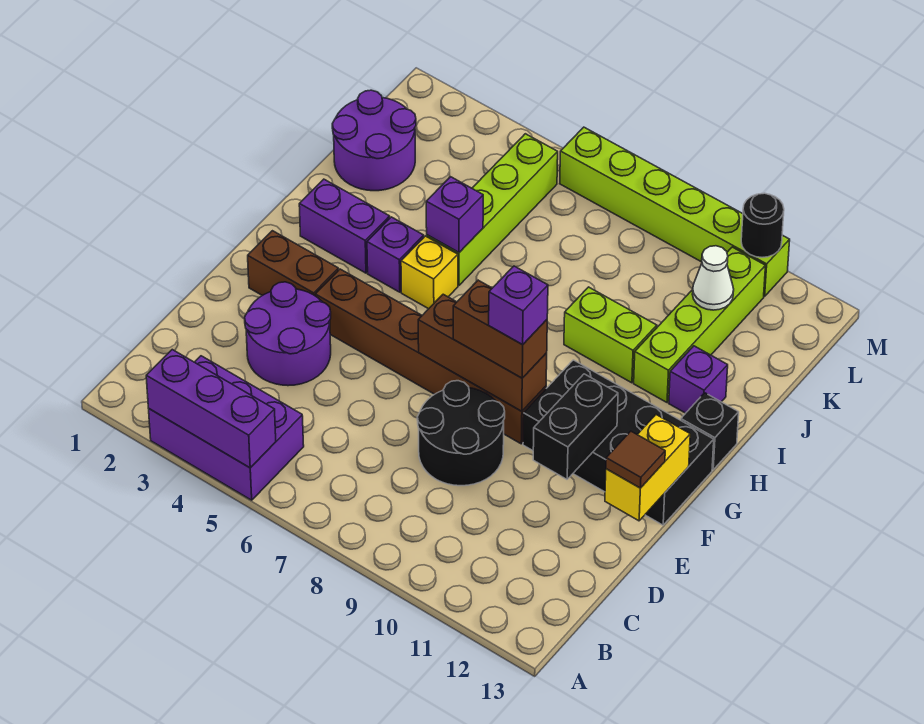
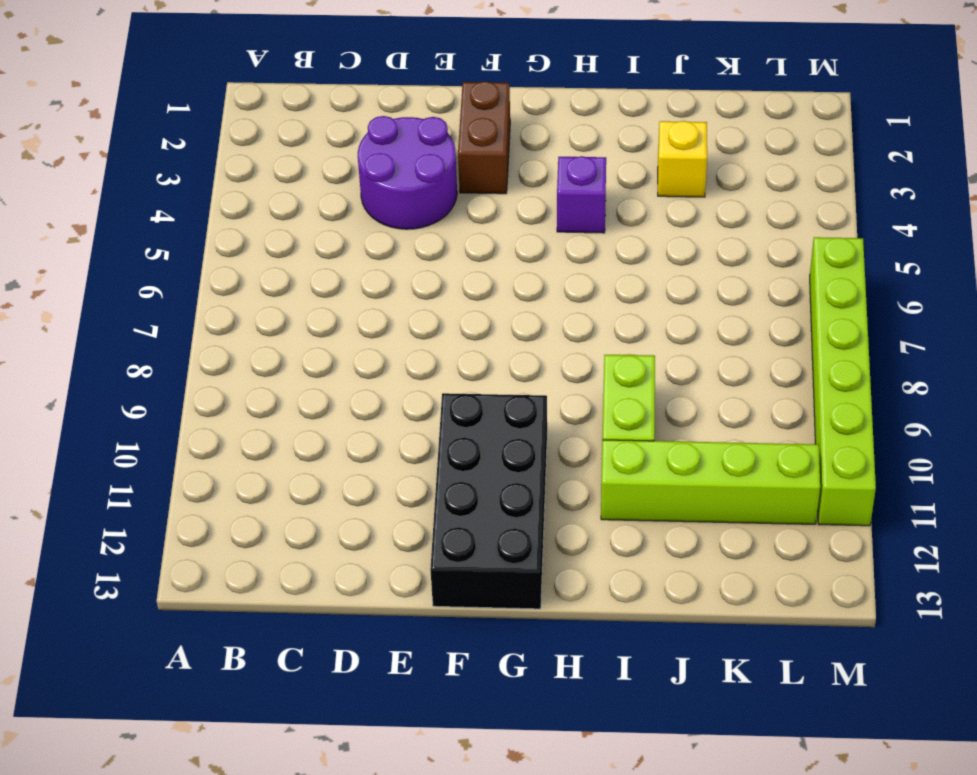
yellow 1x1 brick [658,121,707,197] -> yellow 1x1 brick moved to [401,236,458,309]
none -> purple 2x3 brick [149,356,304,500]
none -> black 2x2 round brick [417,381,505,486]
none -> brown 1x6 brick [315,269,546,444]

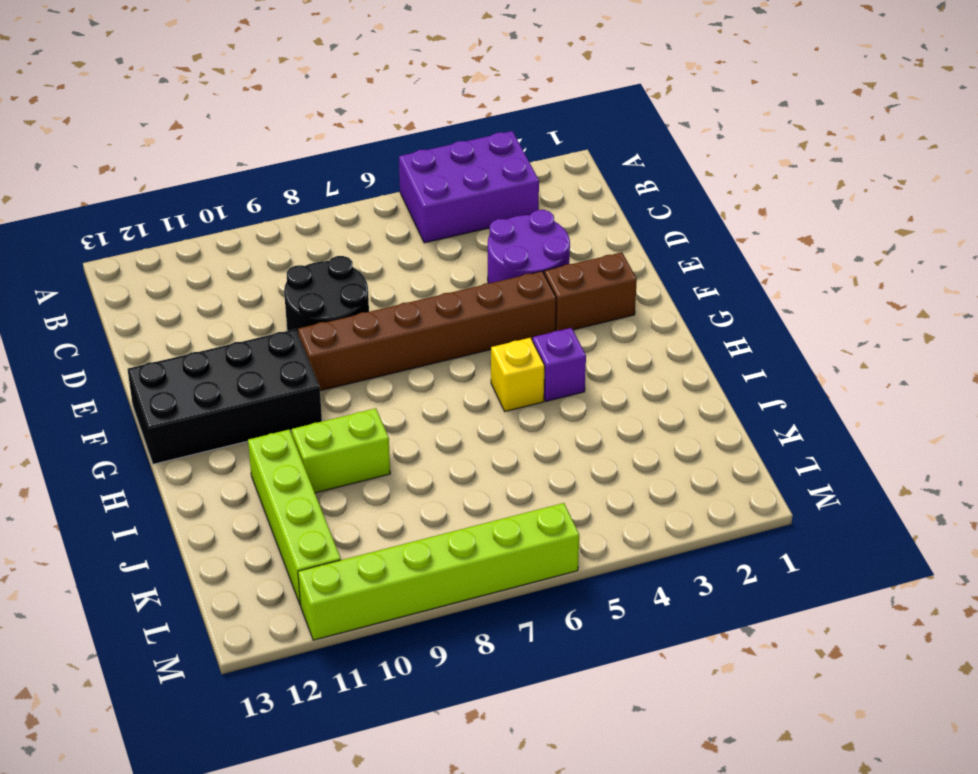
none -> purple 1x2 brick [299,179,390,273]
none -> black 1x1 brick [681,393,739,470]
none -> lime 1x4 brick [427,134,558,285]

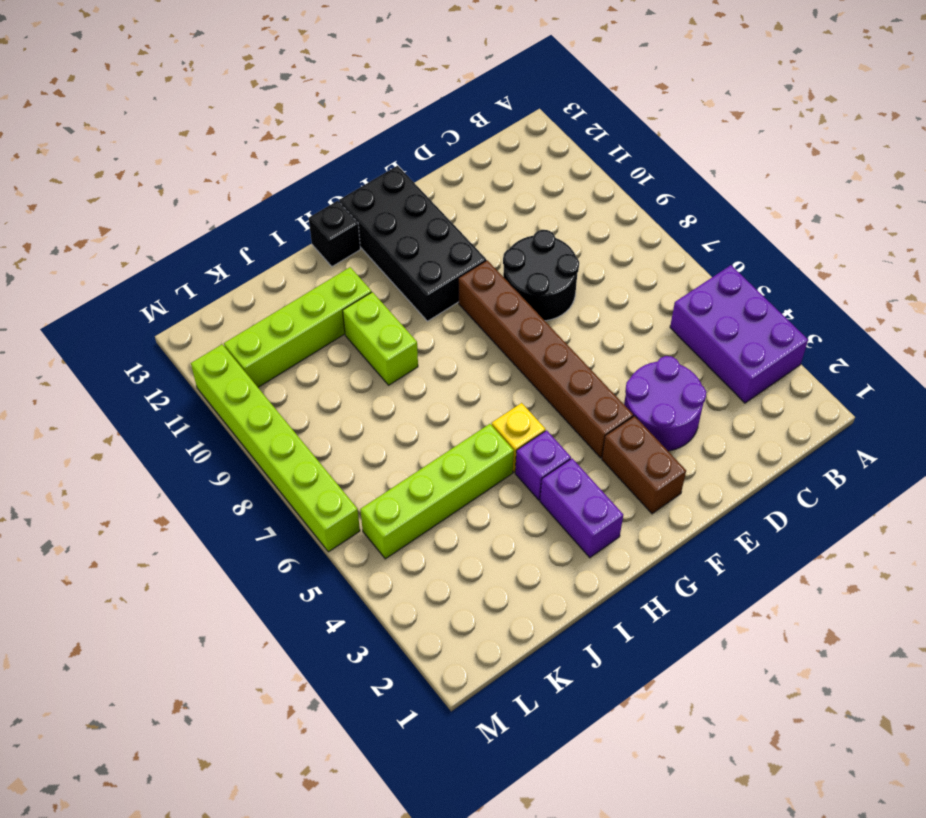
none -> purple 1x1 brick [669,346,728,413]
none -> purple 2x2 round brick [332,90,416,191]
none -> purple 1x3 brick [146,350,276,468]

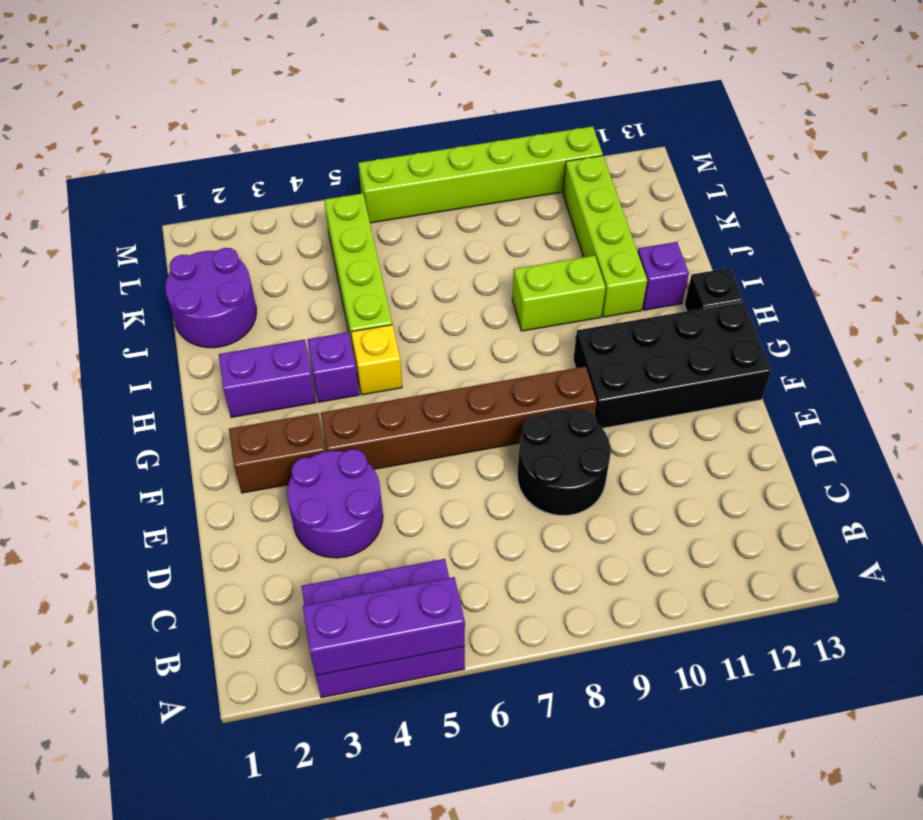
none -> black 1x2 brick [533,374,618,479]
none -> yellow 1x2 brick [605,415,690,521]
none -> brown 1x3 brick [418,294,547,411]

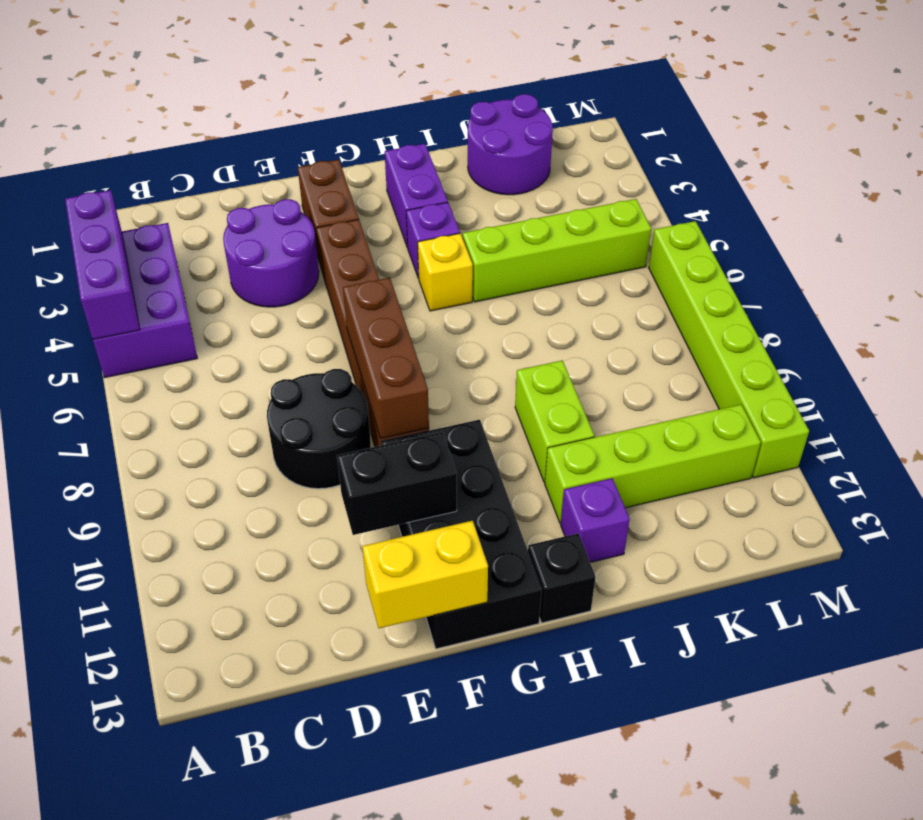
none -> purple 1x1 brick [426,177,483,252]
none -> white 1x1 cone [692,246,734,310]
none -> black 1x1 round brick [741,193,784,257]

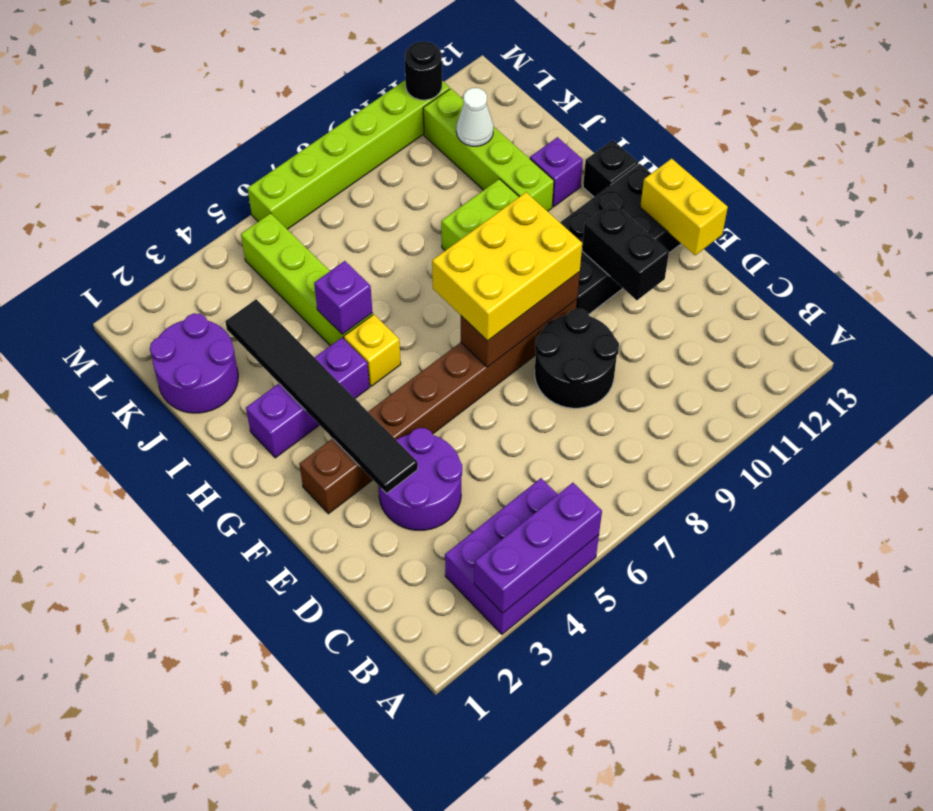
black 1x6 tile [225,299,418,494] -> none
yellow 2x3 brick [432,192,582,341] -> brown 1x2 brick [453,280,547,378]
none -> brown 1x1 tile [606,431,665,488]
none -> purple 1x1 brick [489,266,548,345]

